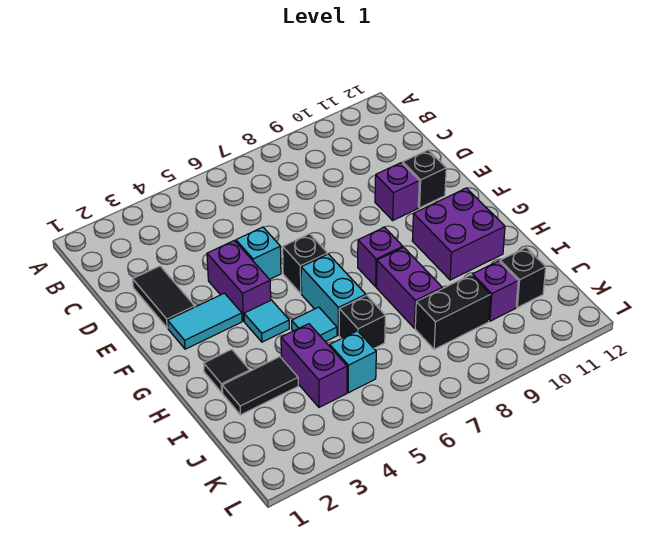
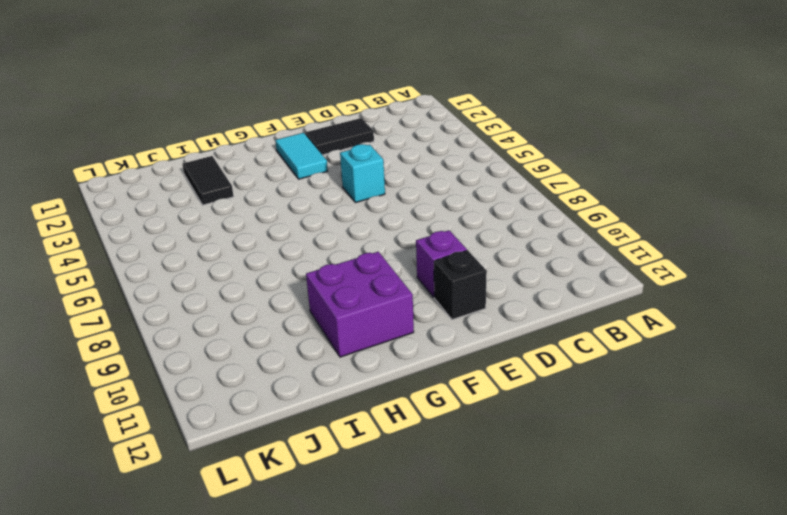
none -> purple 1x2 brick [207,241,271,321]
none -> black 1x1 brick [283,234,327,293]
none -> cyan 1x1 tile [244,300,289,342]

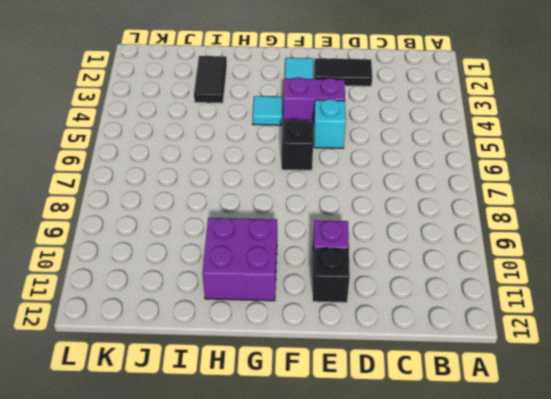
none -> cyan 1x2 brick [301,254,366,335]
none -> purple 1x1 brick [358,227,403,287]
none -> black 1x1 tile [204,350,250,393]

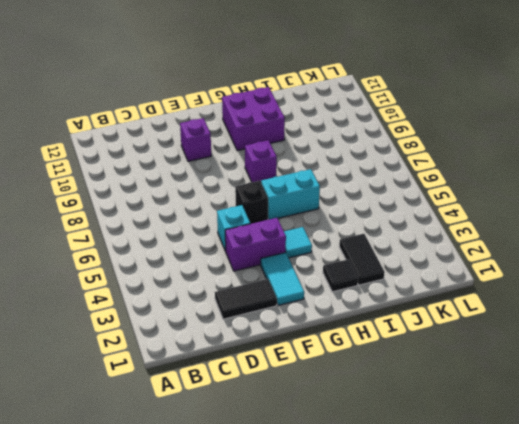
none -> black 1x1 brick [403,150,446,208]
none -> cyan 1x1 tile [292,307,337,342]
none -> purple 1x2 brick [377,247,442,328]

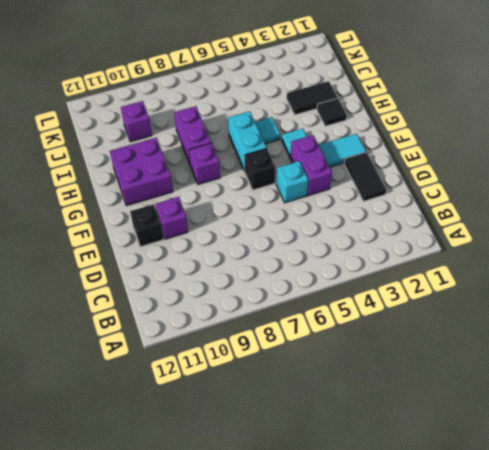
none -> purple 1x2 brick [281,324,347,407]
none -> black 1x1 brick [339,295,385,348]
none -> cyan 1x1 brick [330,331,376,393]

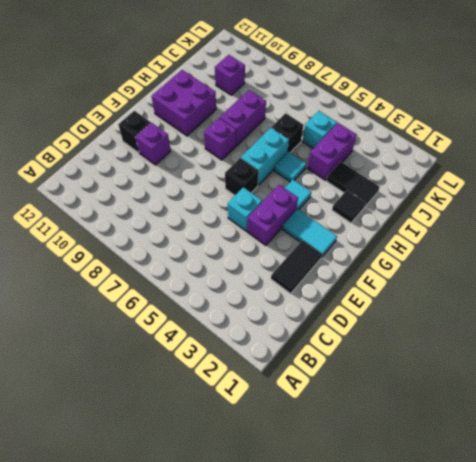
none -> black 1x2 brick [415,275,490,349]
none -> black 1x1 brick [500,248,546,307]

